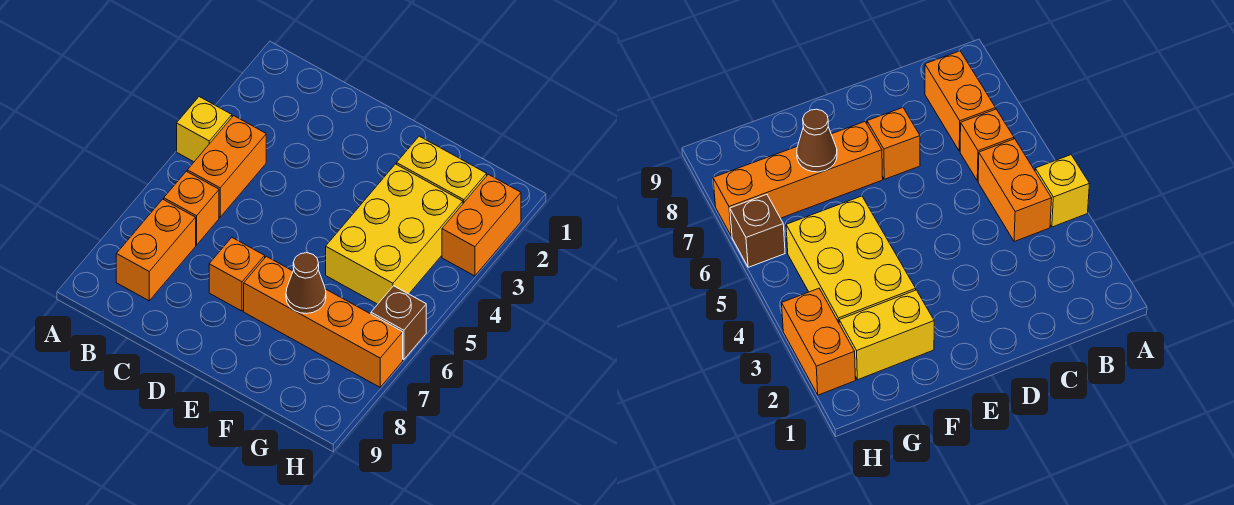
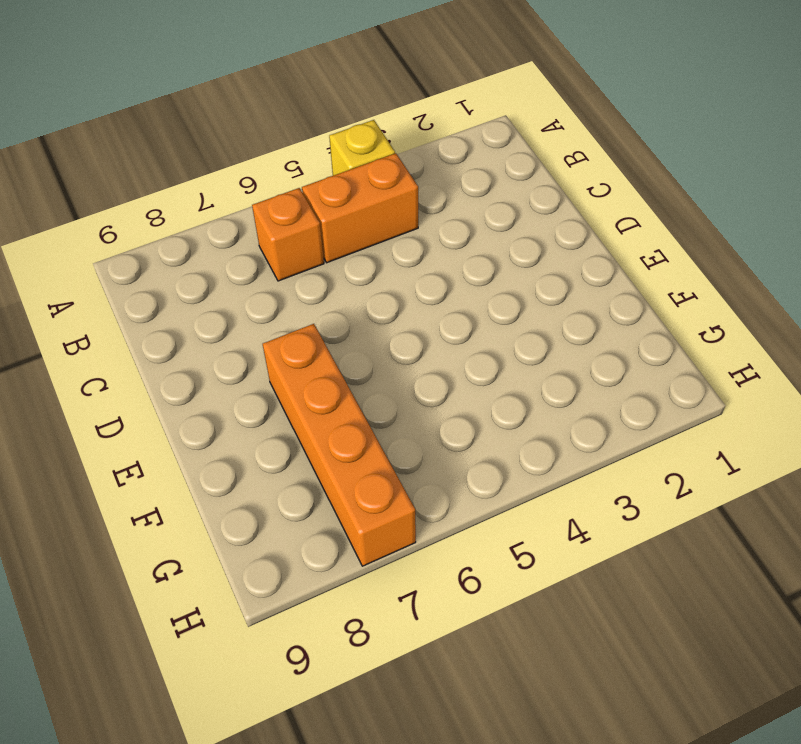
none -> orange 1x2 brick [116,199,196,301]
none -> orange 1x1 brick [209,238,265,311]

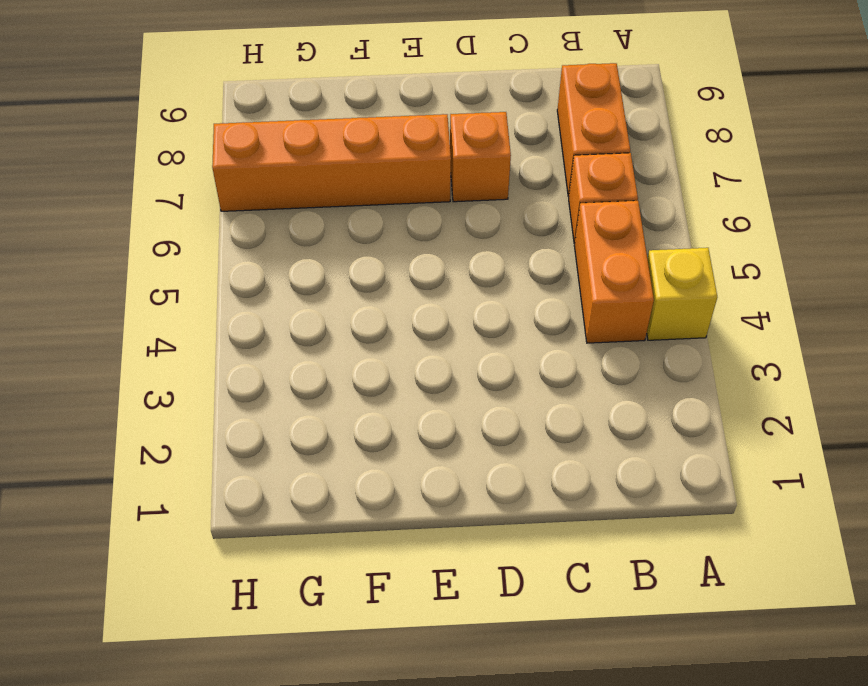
none -> yellow 1x2 brick [397,136,487,203]
none -> yellow 2x3 brick [326,164,463,304]

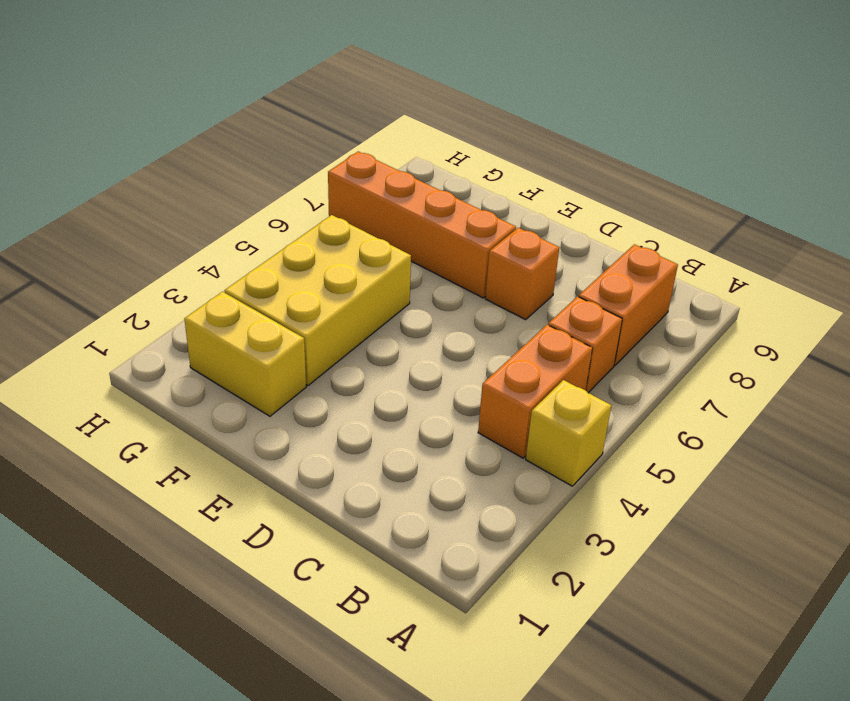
none -> orange 1x2 brick [442,174,521,276]
none -> brown 1x1 brick [371,286,426,360]

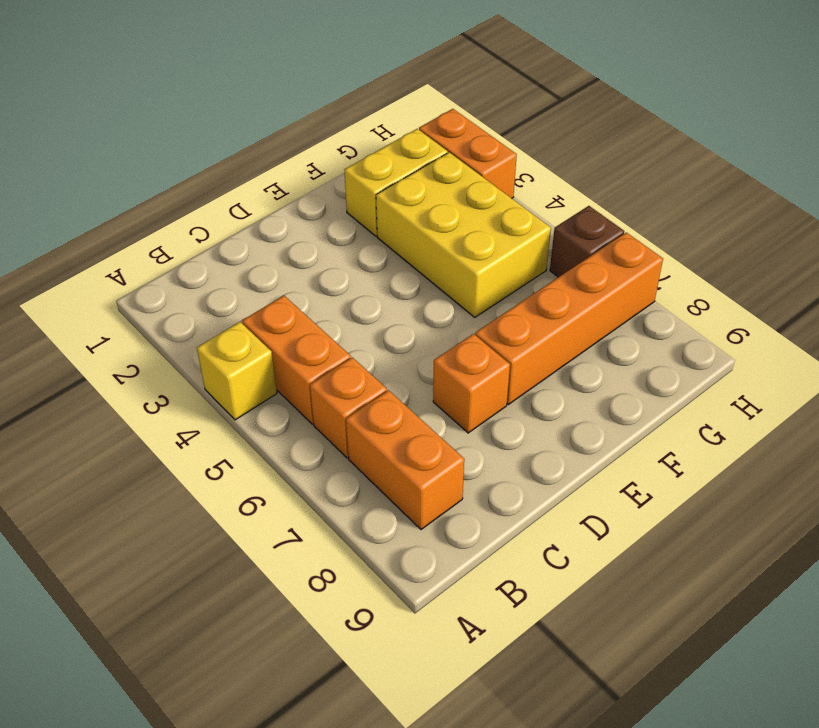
none -> brown 1x1 cone [286,253,326,313]

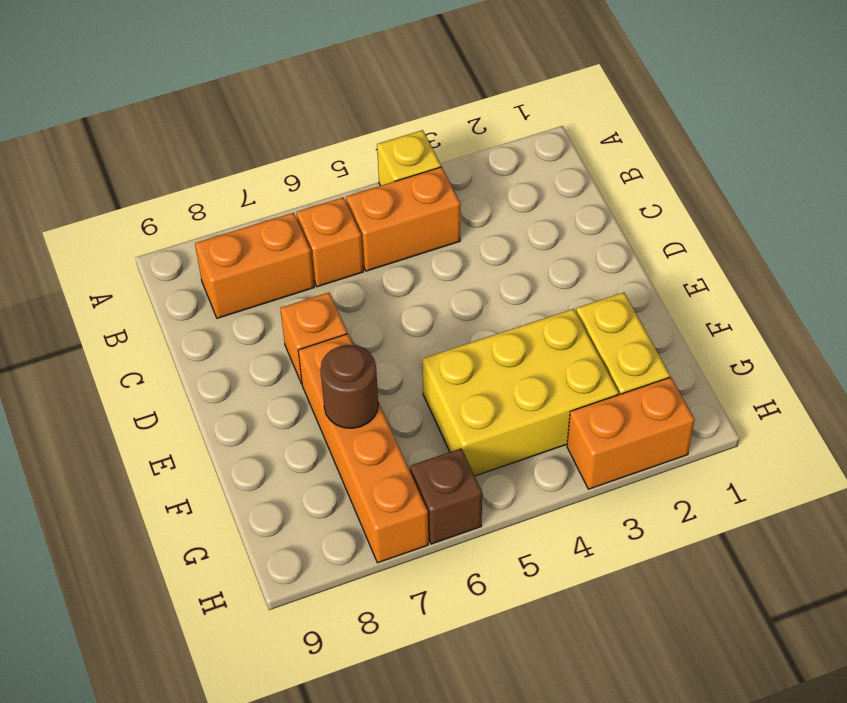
brown 1x1 round brick [320,345,378,428] -> brown 1x1 cone [286,253,326,313]

